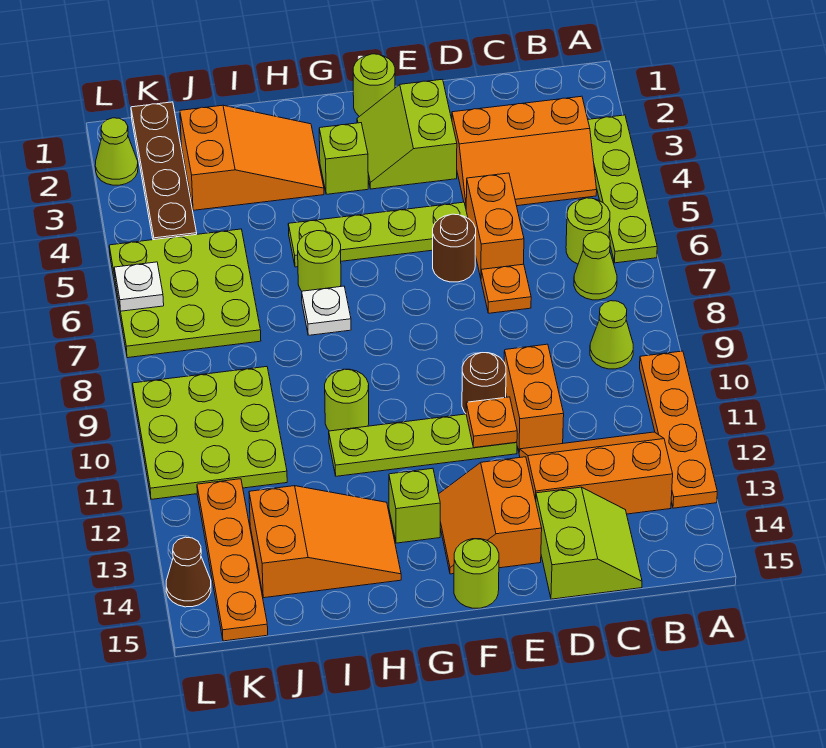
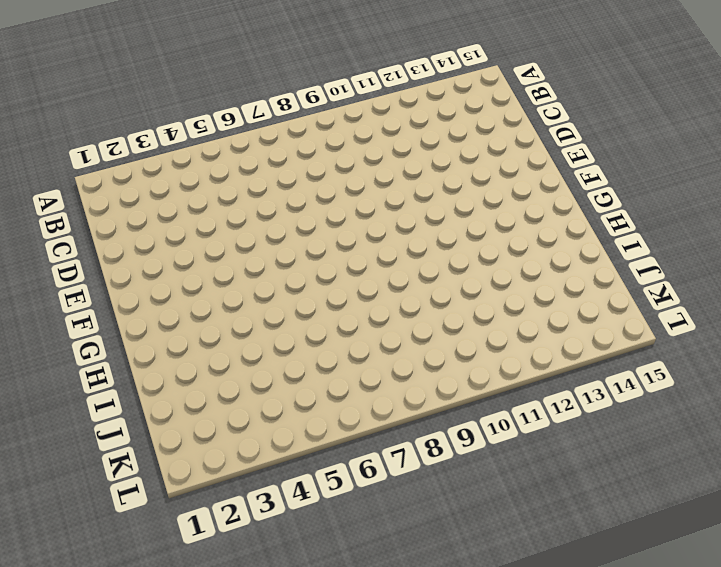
none -> lime 1x4 plate [588,115,657,263]
none -> orange 1x4 plate [640,351,717,508]
none -> orange 2x3 slope [452,96,597,208]
none -> lime 1x1 round brick [566,198,610,264]

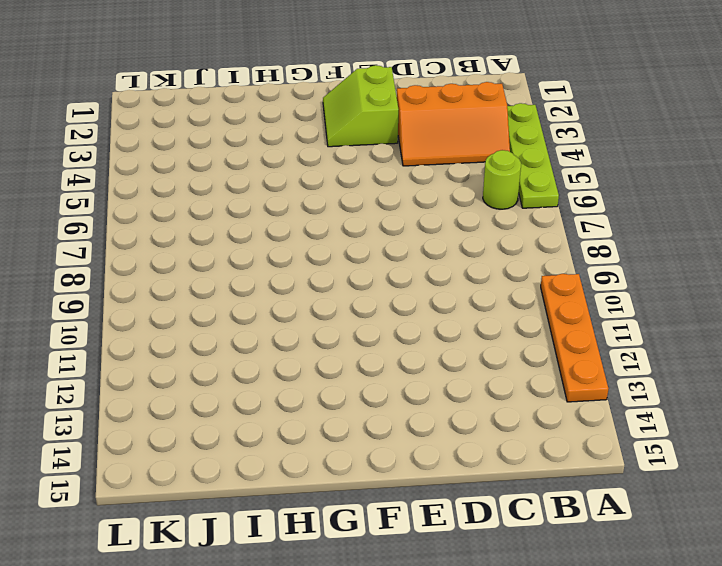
none -> lime 1x1 cone [574,232,617,300]
none -> lime 1x1 cone [590,301,633,369]
none -> orange 2x3 slope [519,432,673,514]
none -> lime 2x2 slope [536,487,642,599]

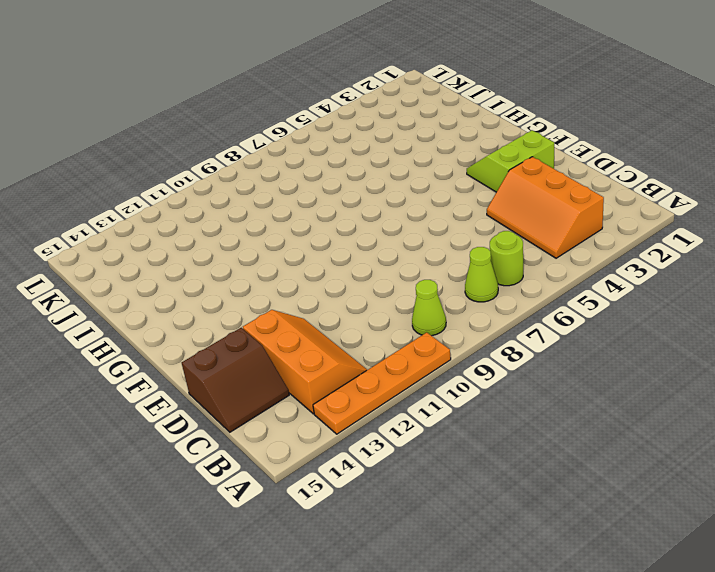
brown 2x2 slope [182,328,289,432] -> lime 2x2 slope [536,487,642,599]
none -> lime 1x4 plate [588,115,657,263]
none -> orange 1x2 brick [466,173,524,278]
none -> orange 1x1 plate [481,264,531,313]
none -> orange 1x2 brick [504,344,564,452]

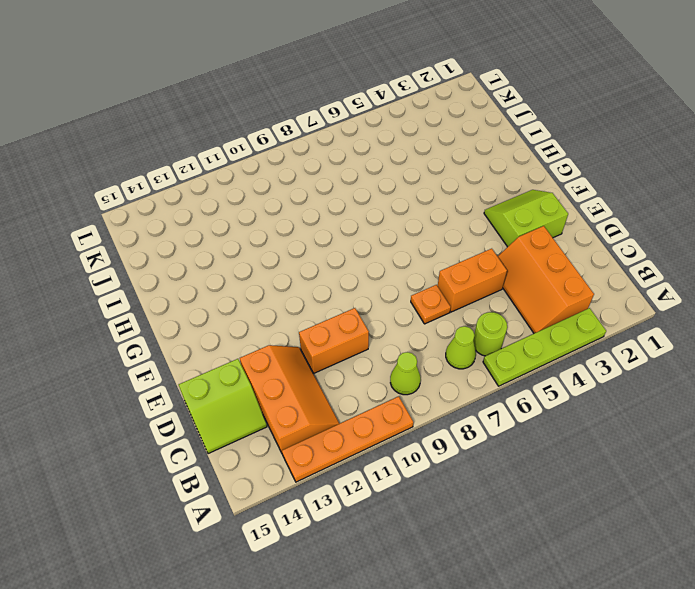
none -> lime 1x4 plate [288,202,468,267]
none -> brown 1x1 round brick [433,214,476,282]
none -> brown 1x1 round brick [462,353,506,413]
none -> lime 1x4 plate [329,414,517,476]

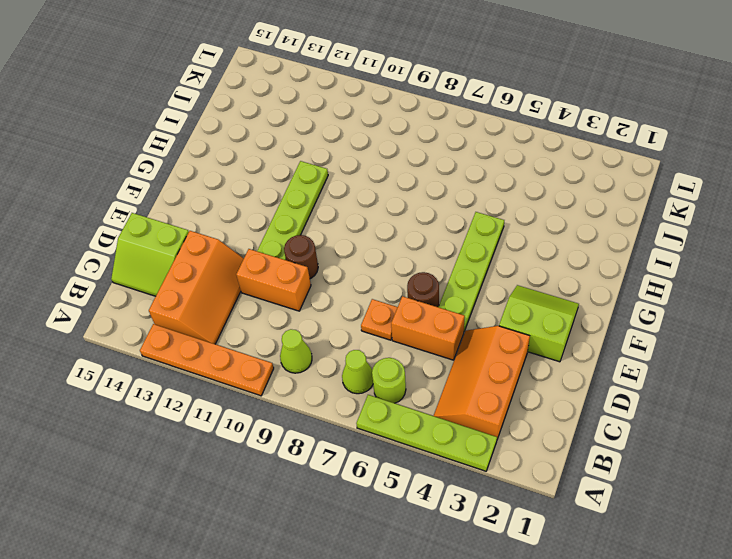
none -> orange 2x2 slope [439,457,542,574]
none -> lime 1x1 round brick [353,54,395,117]
none -> lime 1x1 round brick [454,539,499,608]
none -> lime 1x1 brick [319,123,368,194]

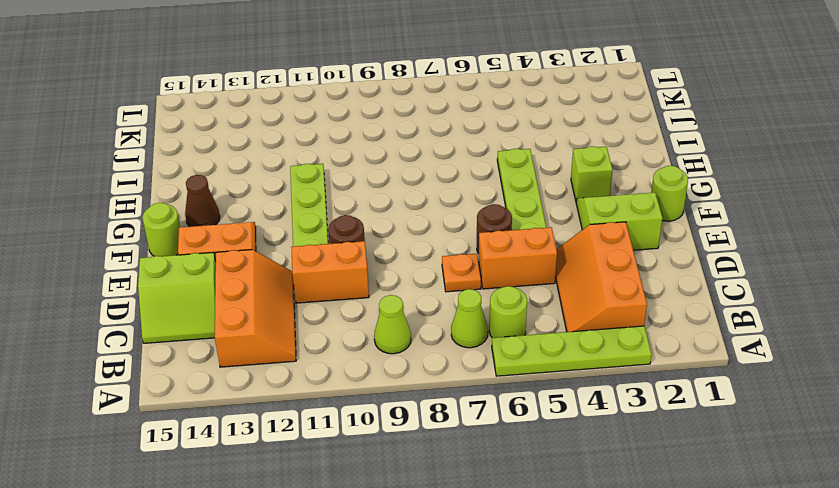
brown 1x1 cone [185,175,220,227] -> brown 1x1 cone moved to [166,537,211,607]
none -> orange 1x4 plate [640,351,717,508]
none -> lime 1x1 brick [389,468,440,543]
none -> orange 2x3 slope [180,105,324,210]
none -> lime 1x1 round brick [298,231,341,291]

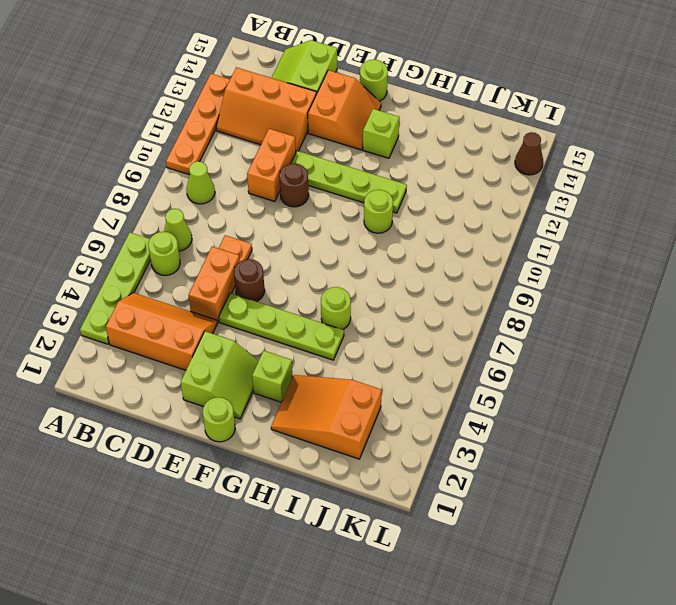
none -> white 1x1 plate [302,286,351,335]
none -> orange 2x3 slope [249,486,401,598]
none -> lime 3x3 plate [109,229,261,358]
none -> lime 3x3 plate [133,367,287,499]

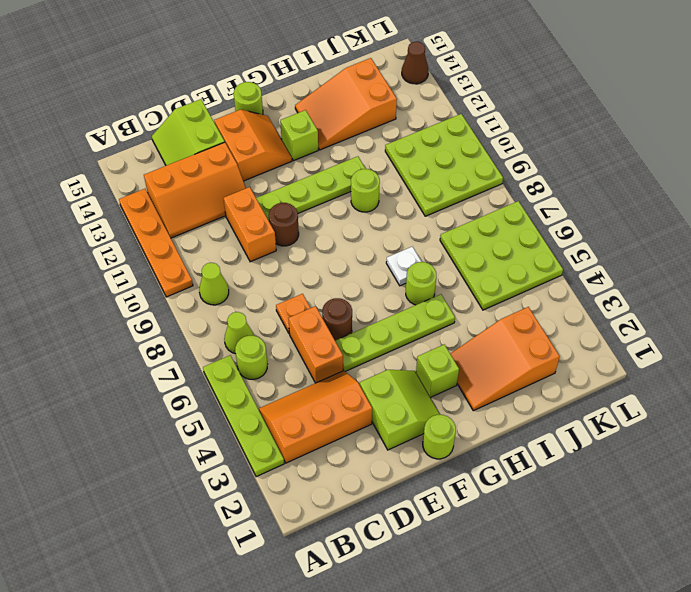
none -> brown 1x4 plate [131,102,197,240]
none -> orange 1x4 plate [197,479,268,641]
none -> lime 1x1 cone [95,118,138,185]
none -> orange 1x1 plate [466,397,517,448]

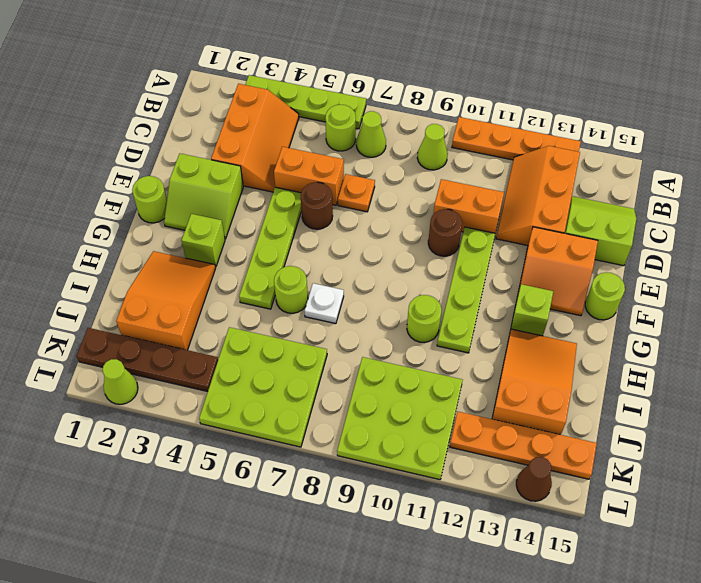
none -> orange 1x1 plate [466,397,517,448]
none -> white 1x1 plate [114,262,164,311]

